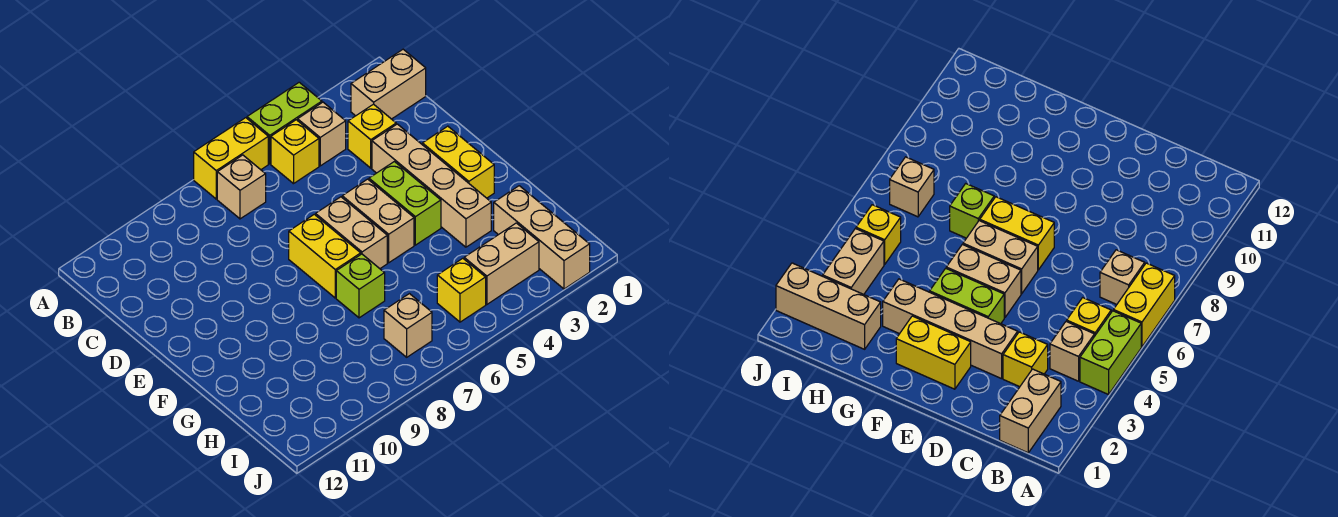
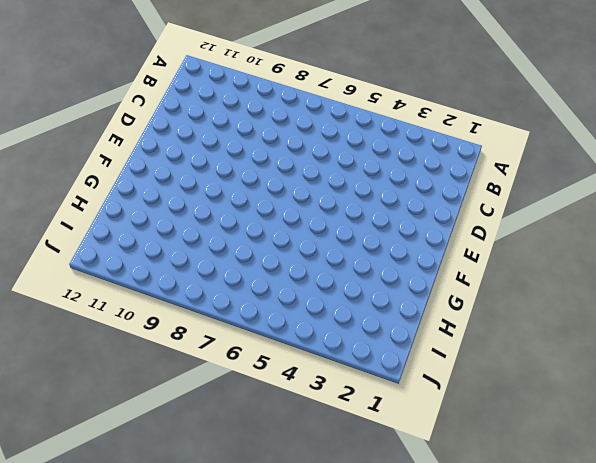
none -> lime 1x2 brick [247,82,322,164]
none -> yellow 1x2 brick [194,118,268,199]
none -> tan 1x2 brick [351,49,426,119]

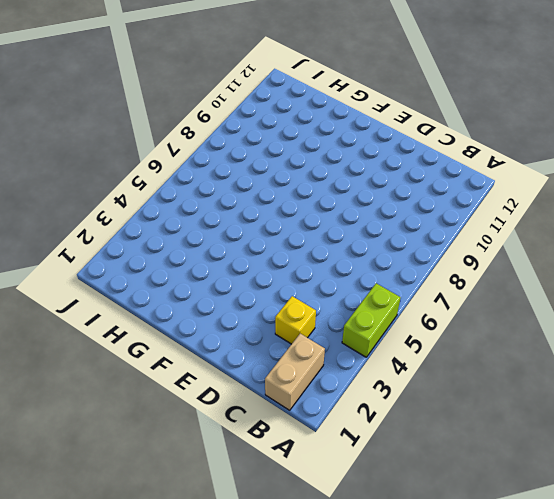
none -> yellow 1x2 brick [194,118,268,199]
none -> tan 1x1 brick [298,102,346,166]
none -> yellow 1x1 brick [271,120,319,184]

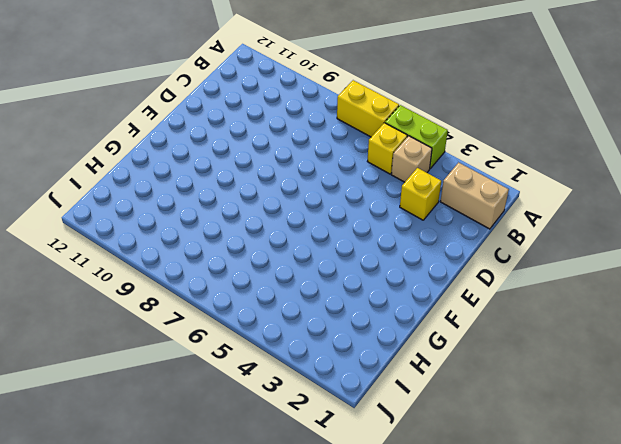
none -> tan 1x1 brick [217,155,266,219]
none -> tan 1x4 brick [372,124,491,247]
none -> yellow 1x2 brick [422,126,494,198]

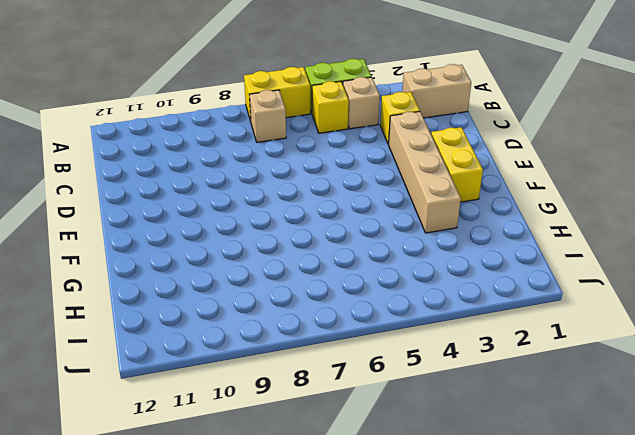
none -> lime 1x2 brick [369,162,441,245]
none -> tan 1x2 brick [342,179,414,263]
none -> tan 1x2 brick [316,197,387,269]

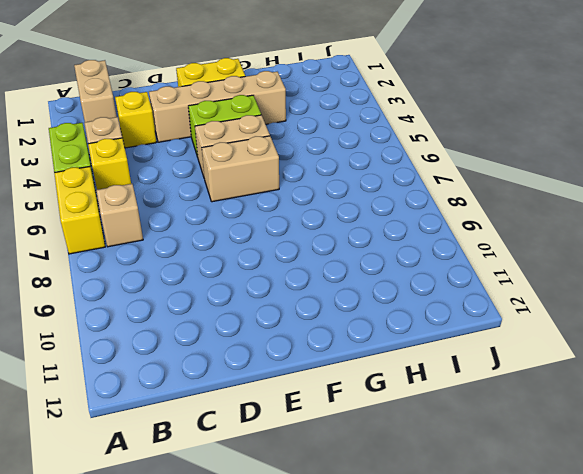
none -> yellow 1x2 brick [289,214,361,298]
none -> lime 1x1 brick [336,254,385,318]
none -> tan 1x3 brick [494,186,590,289]

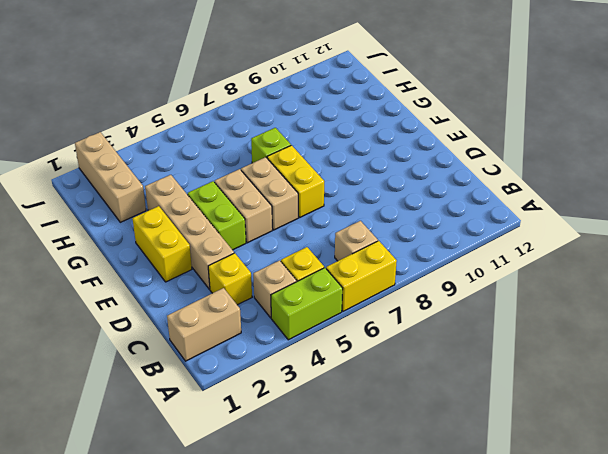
none -> tan 1x2 brick [464,223,539,304]
none -> yellow 1x1 brick [437,258,486,322]
none -> tan 1x1 brick [384,294,432,357]

